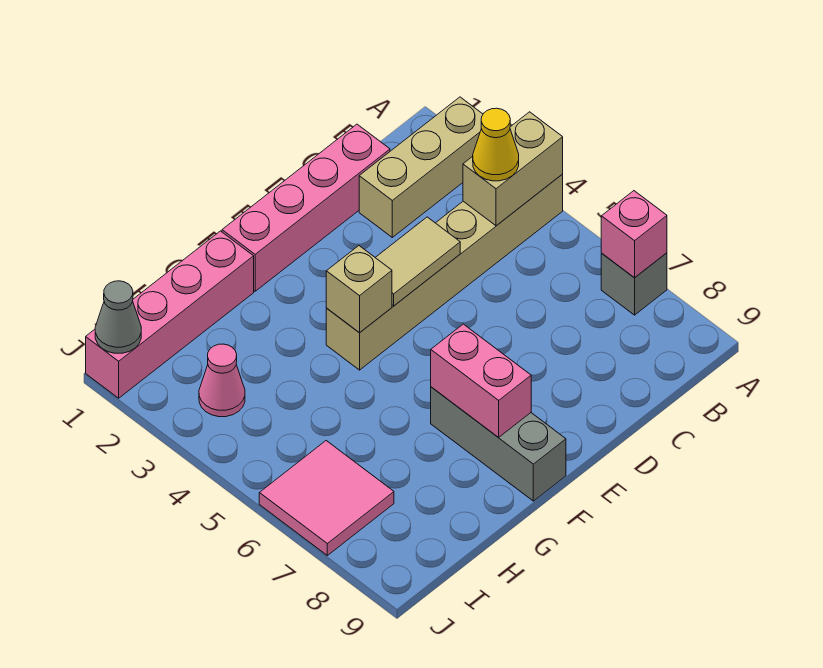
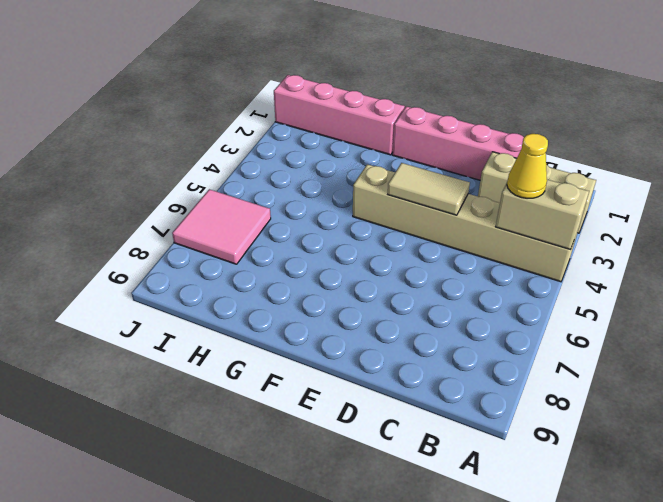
none -> grey 1x1 brick [601,253,667,315]
none -> grey 1x3 brick [431,387,566,501]
none -> pink 1x1 cone [199,344,245,417]

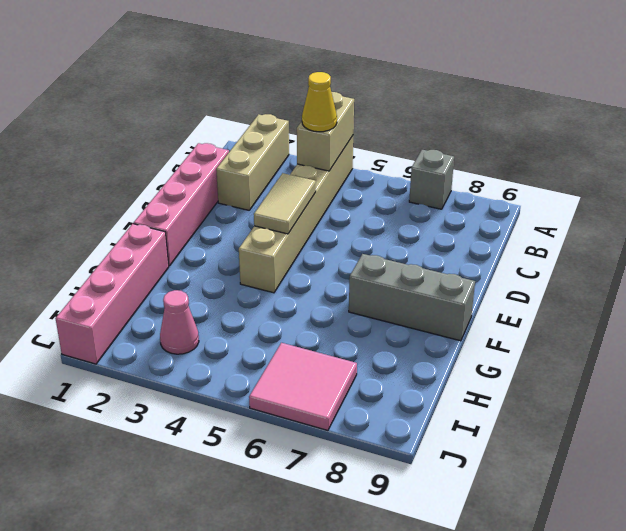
none -> pink 1x1 brick [601,191,667,278]
none -> tan 1x1 brick [326,246,392,333]
none -> pink 1x2 brick [431,324,531,438]

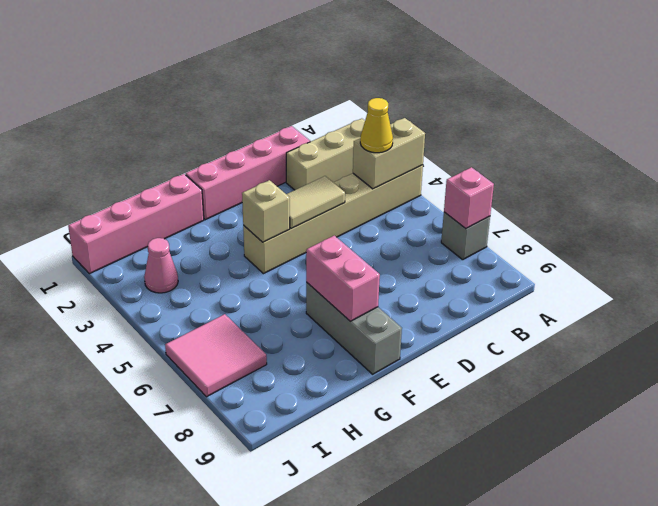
none -> grey 1x1 cone [95,281,141,353]

